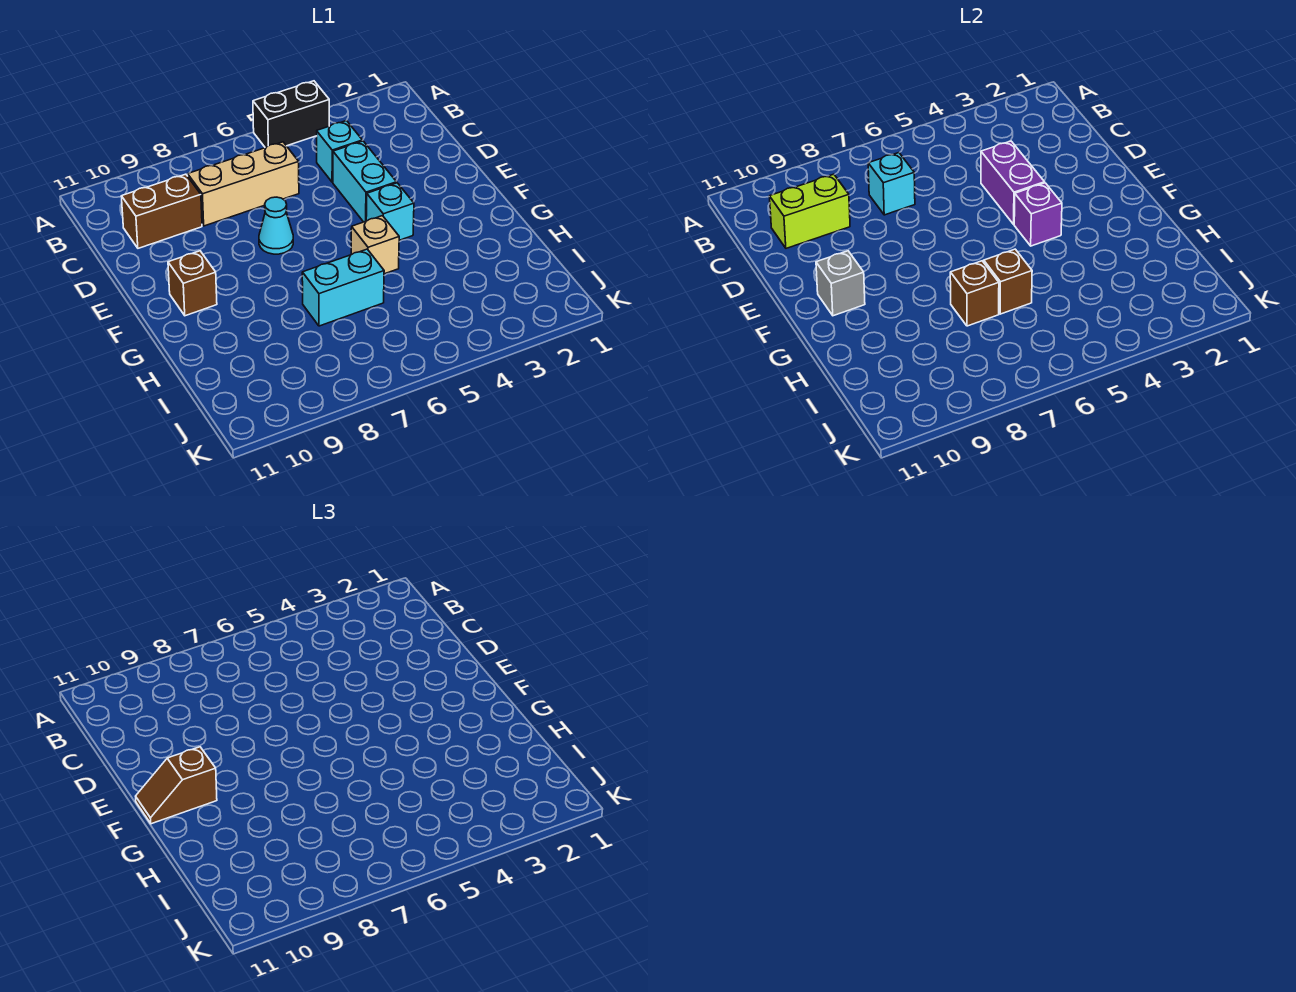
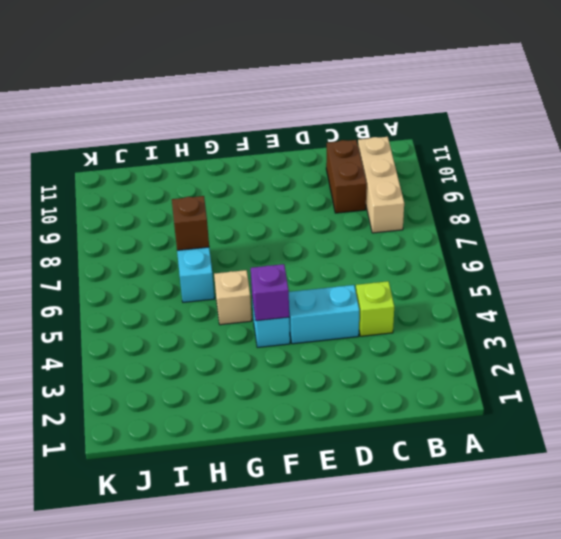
tan 1x3 brick [358,137,404,233] -> tan 1x3 brick moved to [188,142,299,226]
lime 1x1 brick [356,281,394,336] -> cyan 1x1 brick [317,121,362,182]
none -> black 1x2 brick [253,81,329,148]
none -> cyan 1x1 cone [259,197,293,254]
none -> brown 1x1 brick [168,251,217,316]

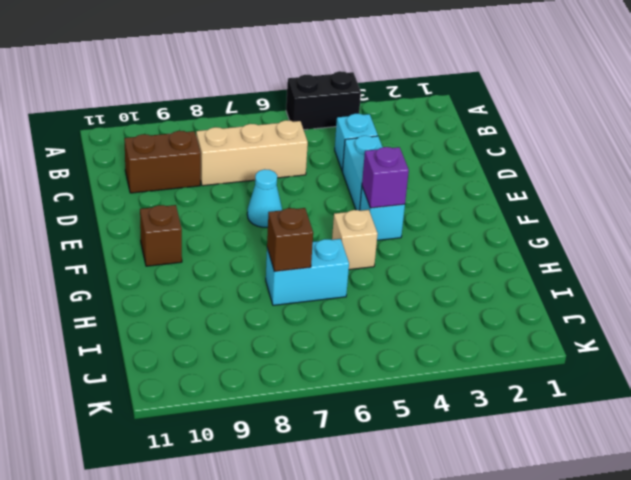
none -> cyan 1x1 brick [868,153,915,215]
none -> lime 1x2 brick [769,174,850,248]
none -> purple 1x2 brick [981,141,1045,224]

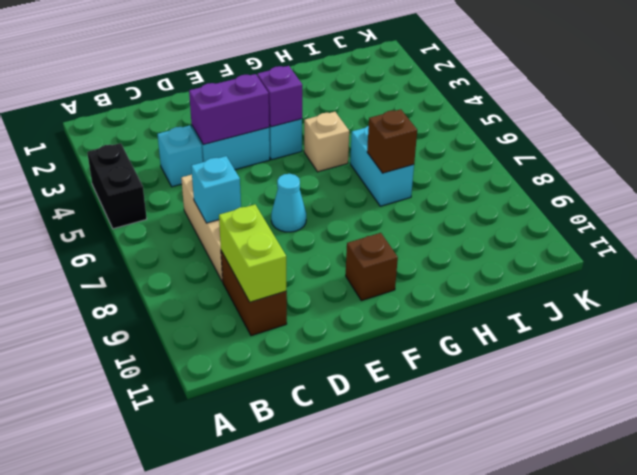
none -> grey 1x1 brick [816,251,865,316]
none -> brown 1x1 brick [984,249,1032,314]
none -> brown 1x2 slope [136,747,217,824]

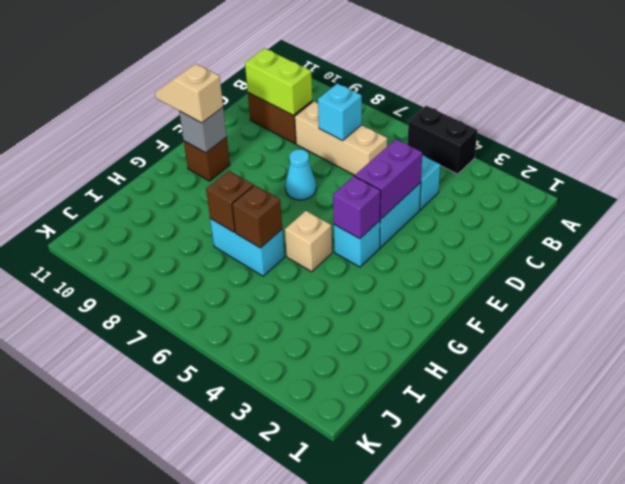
tan 1x2 slope [155,64,223,123] -> brown 1x2 slope [136,747,217,824]

